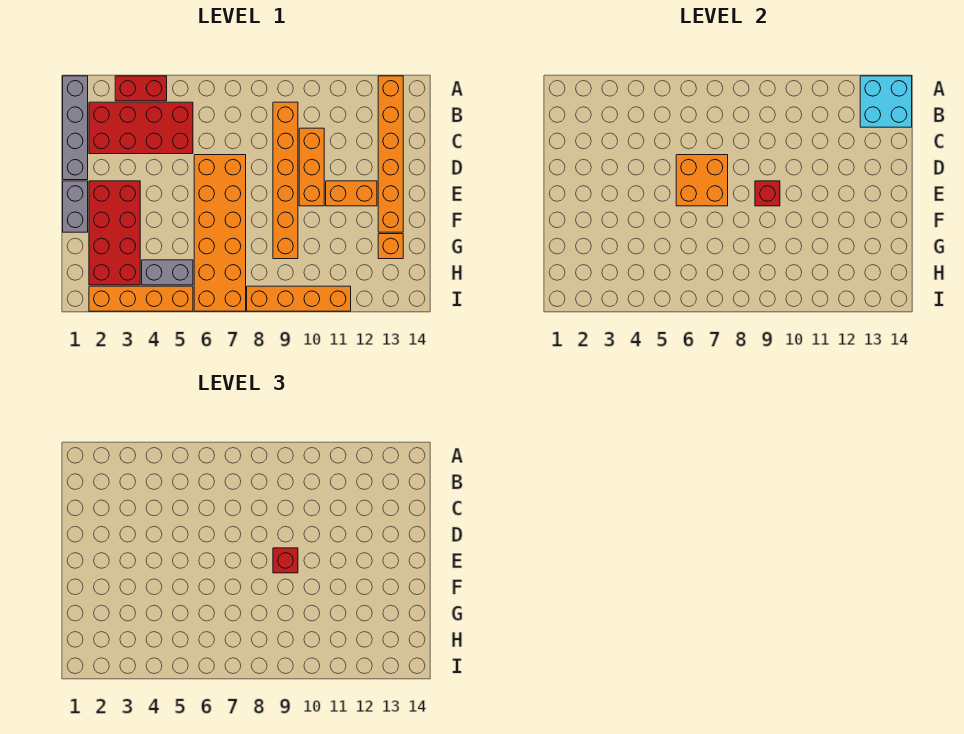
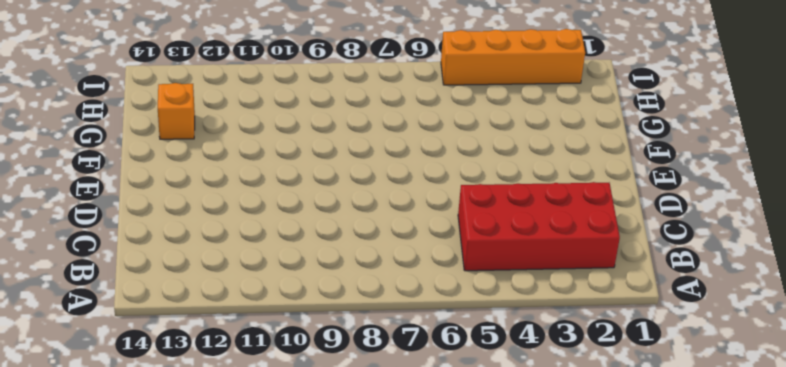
none -> grey 1x4 brick [63,76,88,180]
none -> red 1x2 brick [115,76,167,101]
none -> orange 1x6 brick [378,76,403,232]

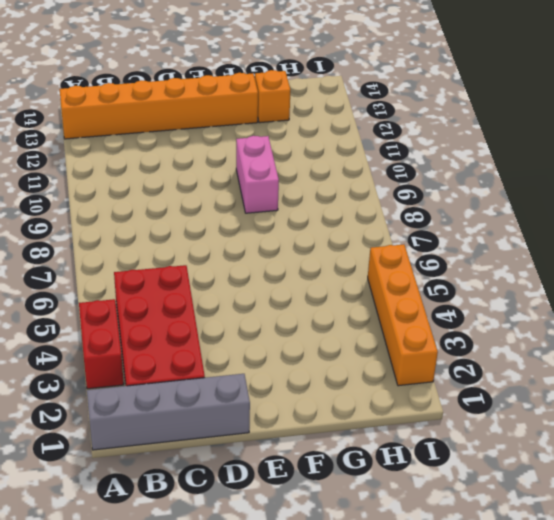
pink 1x2 brick [236,136,279,213] -> orange 1x6 brick [273,102,298,259]
none -> orange 1x3 brick [299,128,324,206]
none -> orange 2x6 brick [194,155,246,311]
none -> grey 1x2 brick [63,181,88,232]

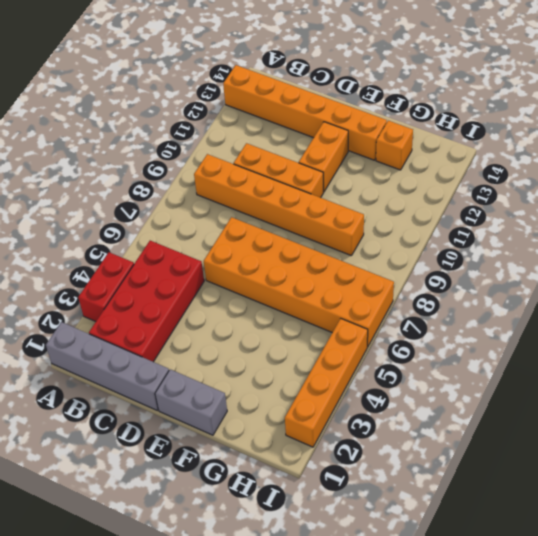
none -> red 2x4 brick [89,181,140,285]
none -> grey 1x2 brick [142,260,193,285]
none -> orange 1x4 brick [247,286,351,311]

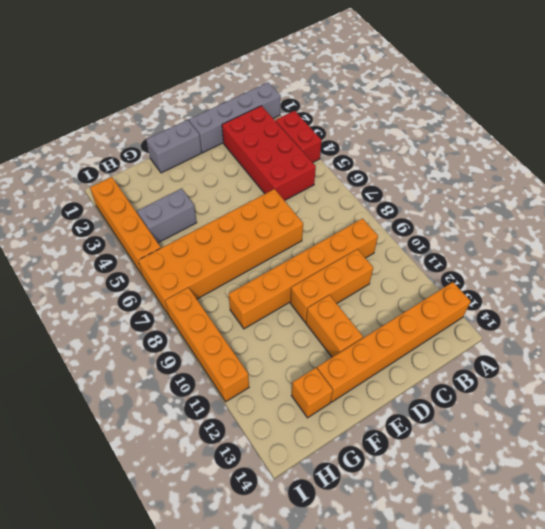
grey 1x2 brick [137,189,197,243] -> grey 1x2 brick turned to [142,260,193,285]
none -> red 2x4 brick [89,181,140,285]
none -> cyan 2x2 brick [860,76,912,127]
none -> orange 2x2 brick [676,155,728,206]

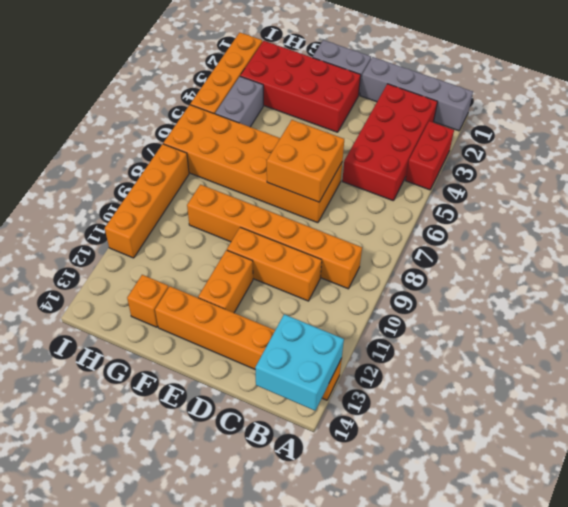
none -> red 1x1 brick [755,181,780,206]
none -> red 1x1 brick [273,548,298,573]

